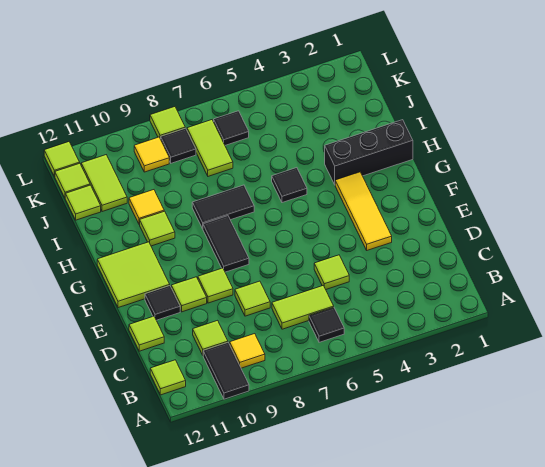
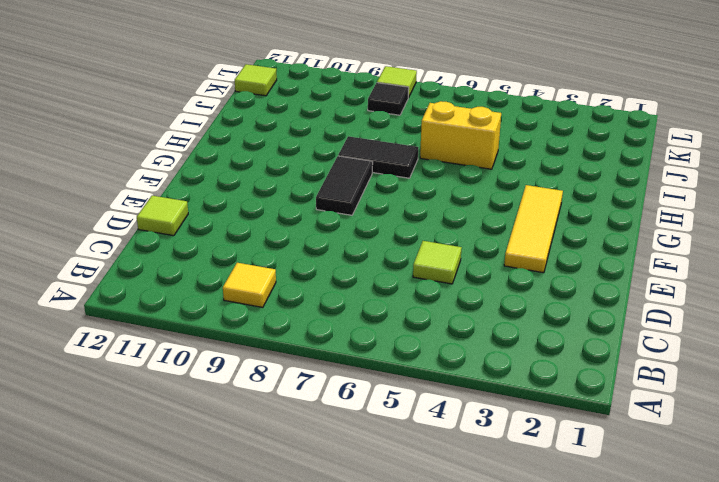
yellow 1x2 brick [420,101,501,169] -> none
none -> black 1x2 tile [203,343,249,399]
none -> black 1x1 tile [309,307,344,342]
none -> lime 1x1 tile [150,360,186,395]

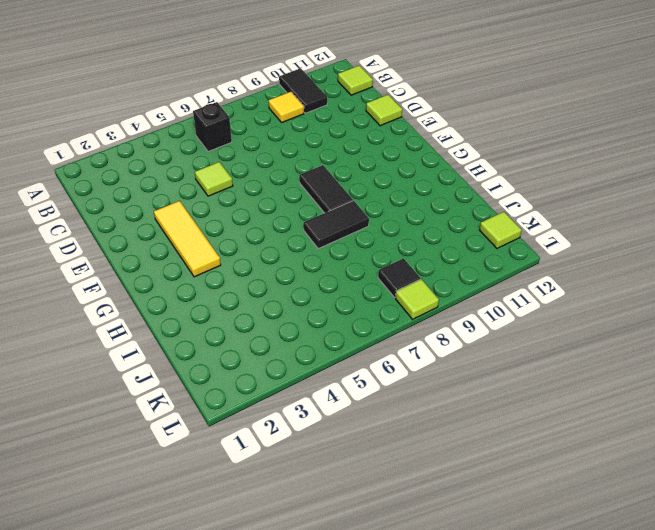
black 1x1 brick [193,102,232,152] -> black 1x1 tile [309,307,344,342]
none -> lime 1x2 tile [272,286,334,329]
none -> lime 1x1 tile [193,320,228,355]
none -> lime 1x1 tile [235,281,270,316]

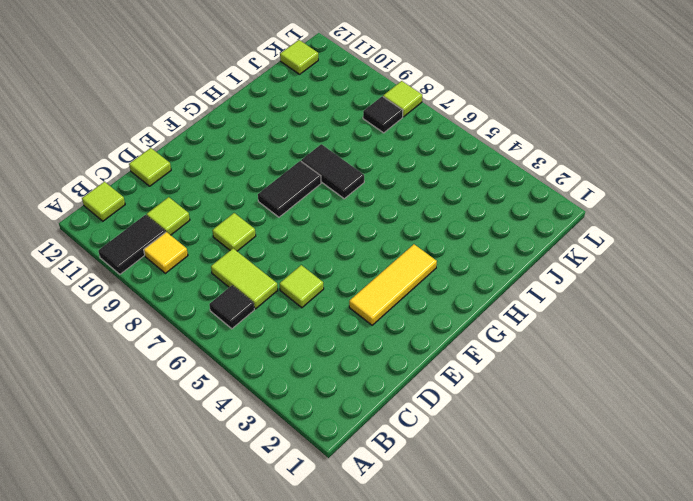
none -> lime 1x1 tile [198,268,233,303]
none -> lime 1x1 tile [171,277,207,312]
none -> black 1x1 tile [145,286,180,320]

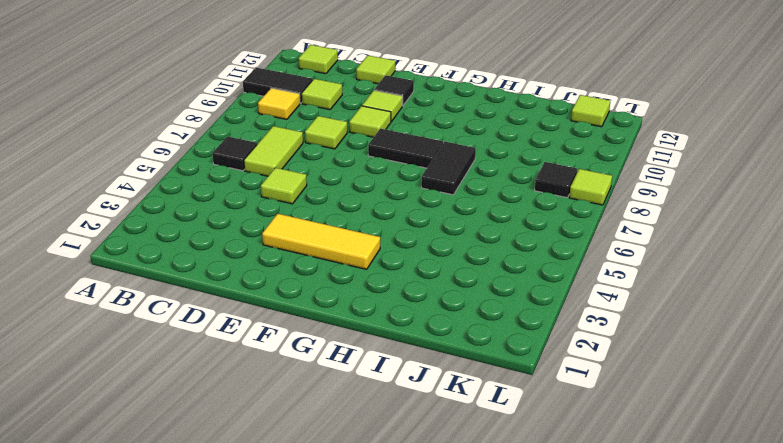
none -> lime 2x2 tile [97,242,170,308]
none -> black 1x3 brick [325,120,413,184]
none -> black 1x1 tile [272,168,307,203]

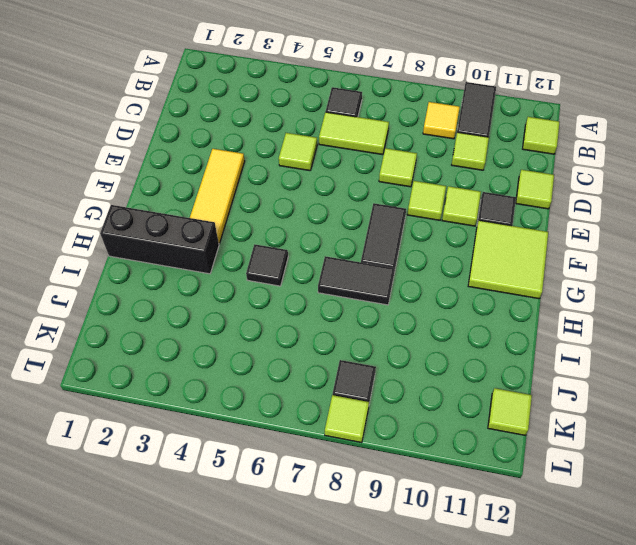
none -> lime 1x1 tile [140,211,175,246]
none -> yellow 1x1 tile [129,190,164,225]
none -> lime 1x2 tile [187,120,233,176]

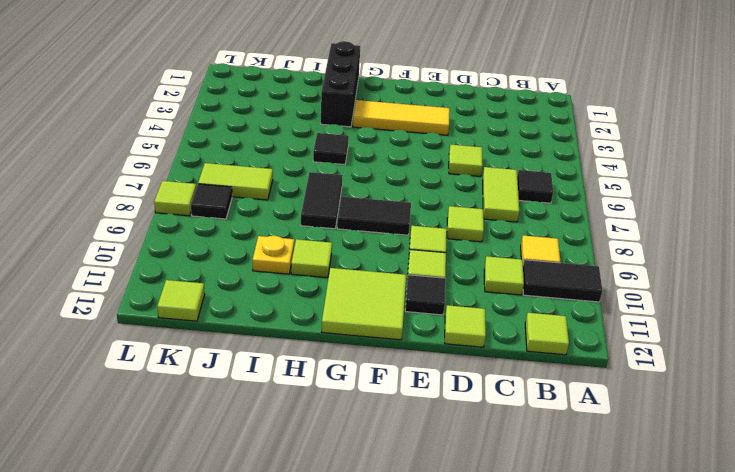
yellow 1x1 plate [253,236,294,274] -> yellow 1x1 tile [129,190,164,225]
none -> lime 1x2 tile [81,155,127,212]
none -> lime 1x1 tile [65,185,101,220]
none -> black 1x1 tile [214,111,249,145]

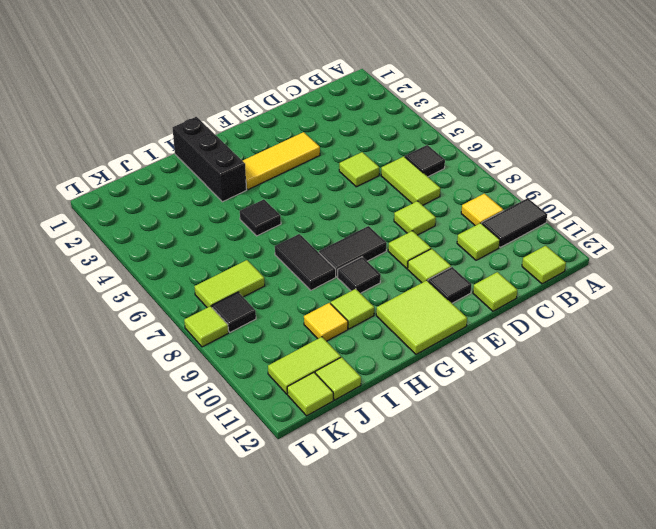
black 1x1 tile [338,257,381,293] -> black 1x1 tile moved to [214,111,249,145]
none -> yellow 1x1 tile [134,137,169,172]
none -> lime 1x1 tile [44,142,80,177]

